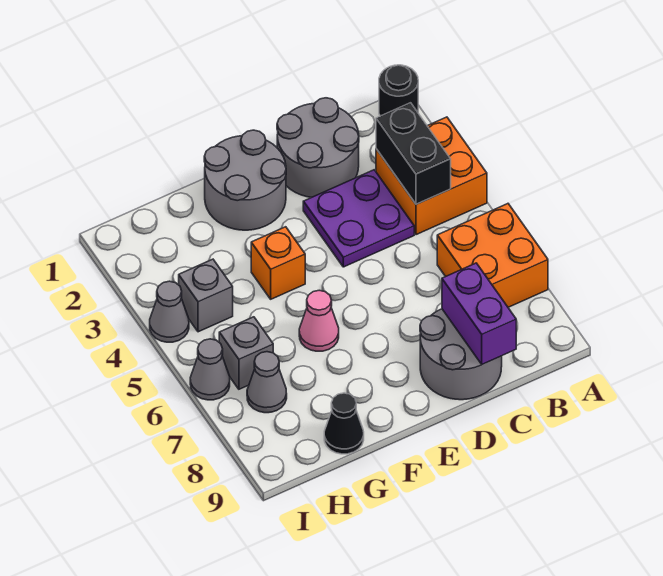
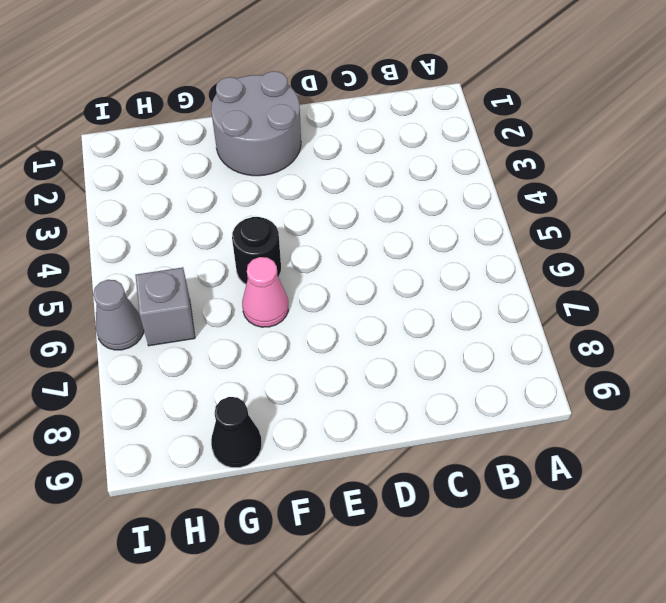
black 1x1 round brick [232,217,281,284] -> black 1x1 round brick moved to [379,65,418,116]
none -> orange 2x2 brick [376,117,487,235]
none -> orange 2x2 brick [437,204,548,307]
none -> grey 2x2 round brick [277,98,359,197]

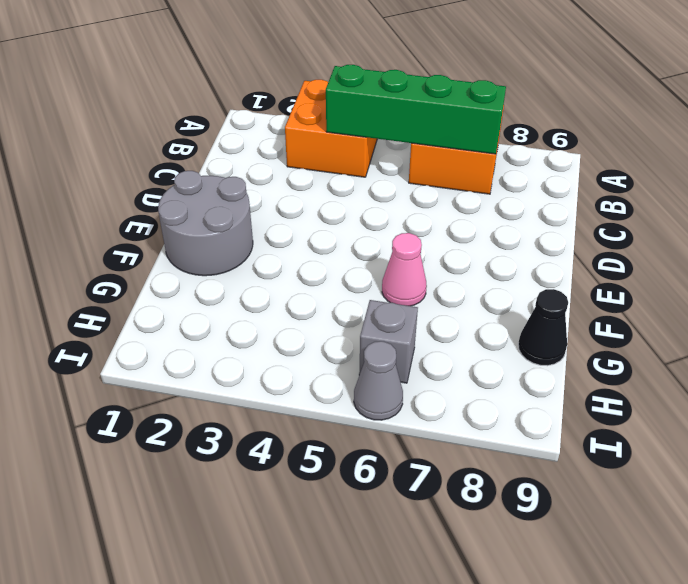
green 1x4 brick [326,65,506,154] -> black 1x2 brick [376,103,451,204]
none -> black 1x1 round brick [379,65,418,116]
none -> grey 2x2 round brick [277,98,359,197]
none -> purple 2x2 plate [303,170,414,267]

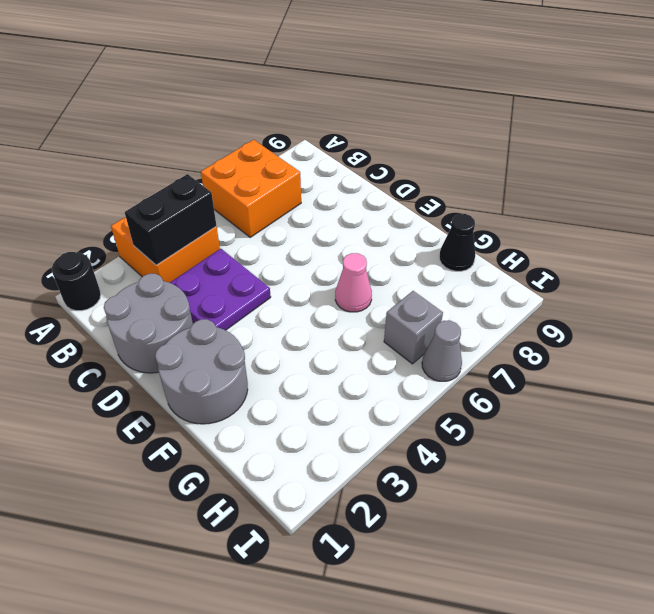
none -> grey 2x2 round brick [420,309,502,400]
none -> orange 1x1 brick [251,227,305,299]
none -> grey 1x1 brick [179,259,233,332]

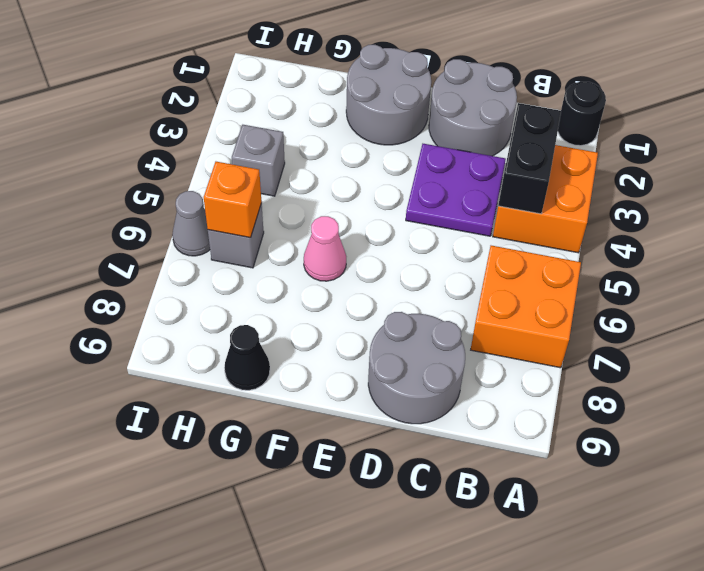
orange 1x1 brick [204,162,261,238] -> orange 1x1 brick moved to [251,227,305,299]
none -> grey 1x1 cone [247,352,287,413]
none -> grey 1x1 cone [150,281,189,342]
none -> purple 1x2 brick [442,263,516,364]

